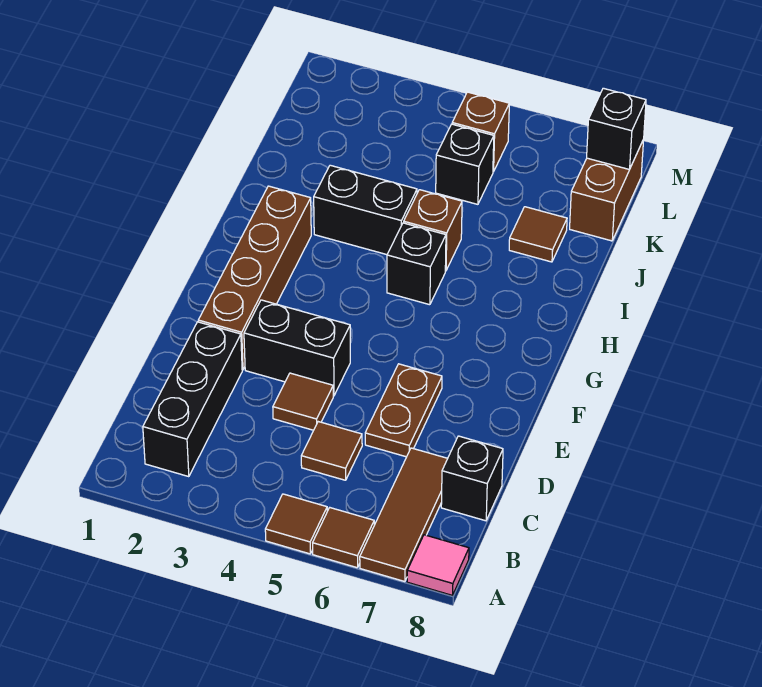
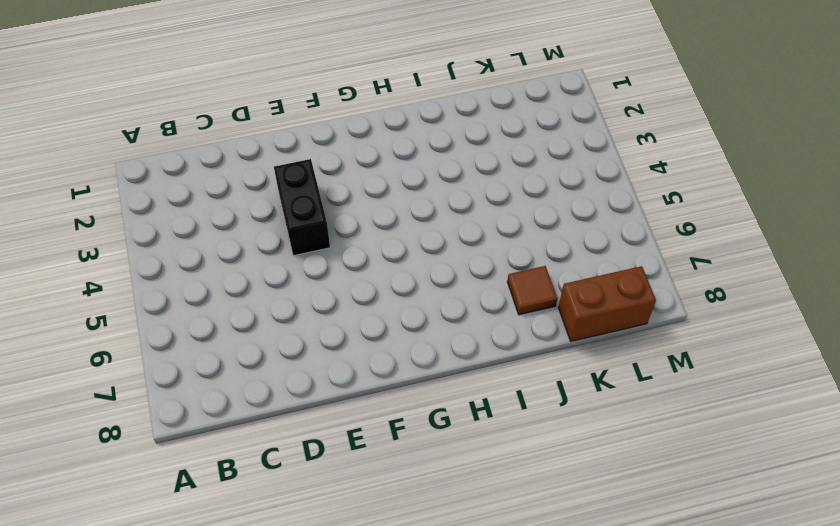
none -> brown 1x1 tile [265,494,327,554]
none -> brown 1x1 tile [313,508,374,568]
none -> brown 1x3 tile [360,448,448,582]

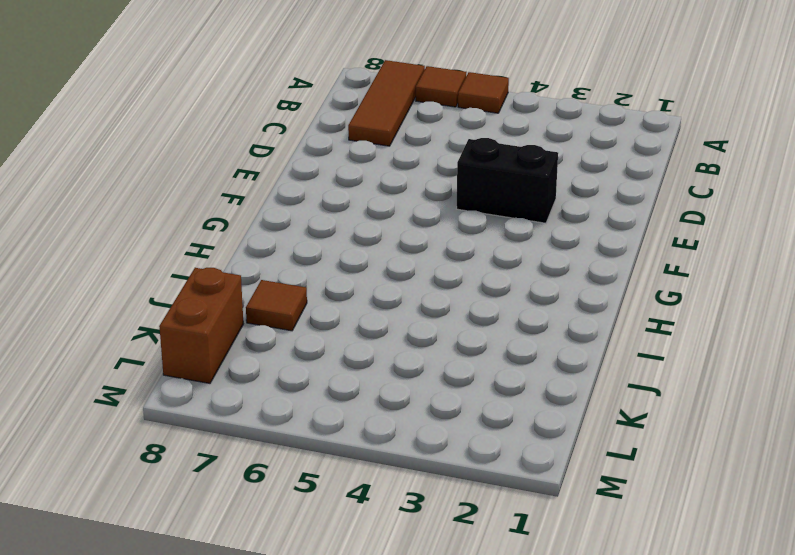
none -> pink 1x1 tile [407,535,469,595]
none -> black 1x3 brick [143,322,242,477]
none -> brown 1x1 tile [301,422,362,480]

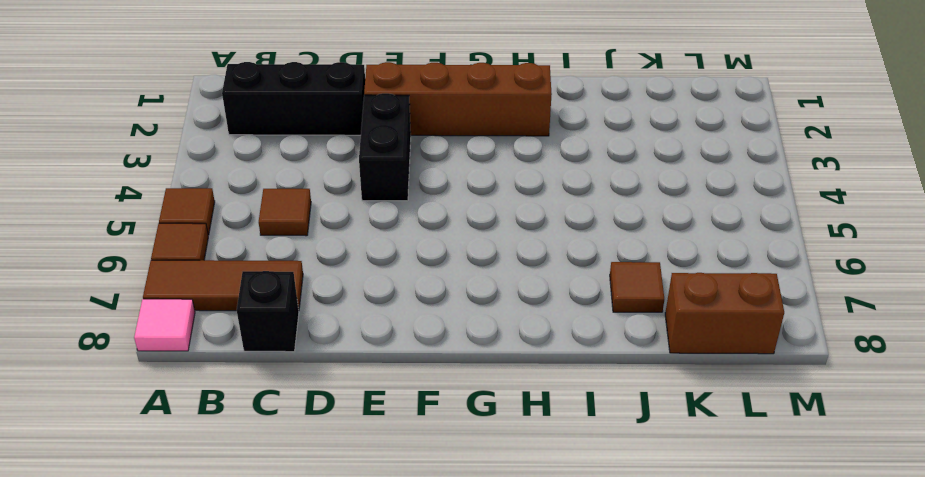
none -> brown 1x1 tile [273,373,333,430]
none -> brown 1x2 plate [365,364,442,457]
none -> black 1x1 brick [387,223,446,305]

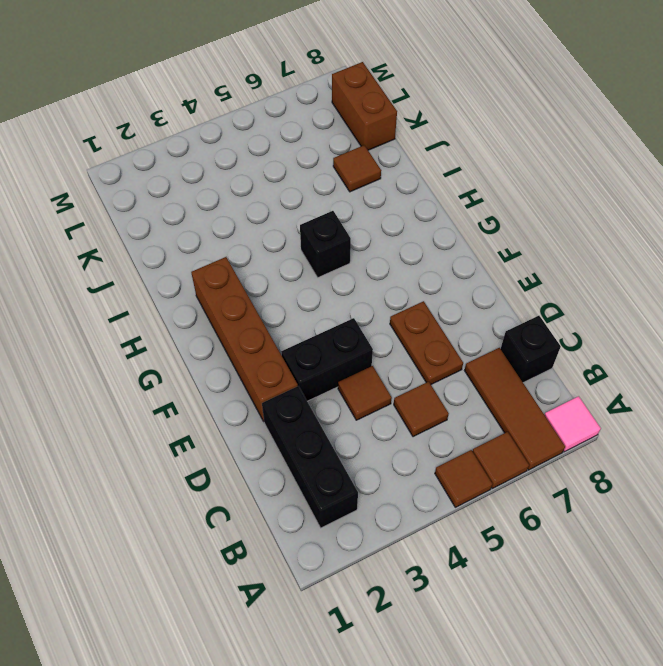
none -> black 1x2 brick [314,165,417,255]
none -> brown 1x1 brick [404,190,462,271]
none -> black 1x1 brick [436,124,494,204]

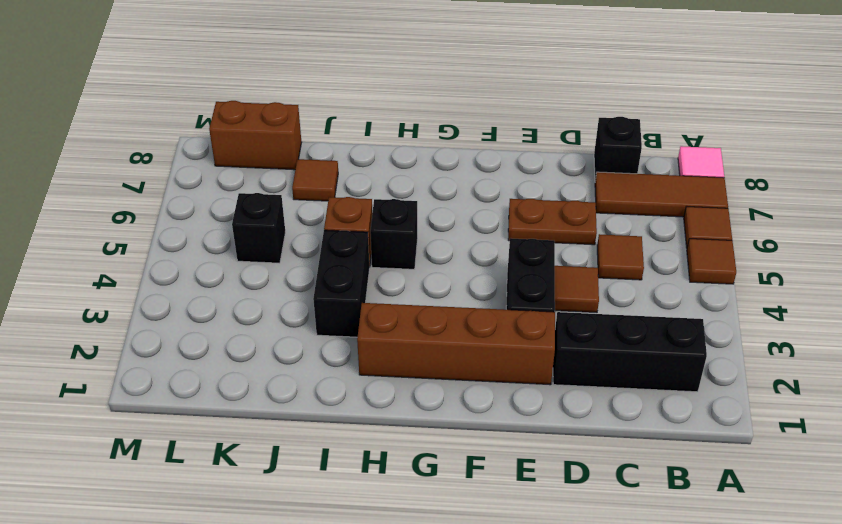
none -> brown 1x1 brick [452,92,509,172]
none -> black 1x1 brick [587,88,646,169]

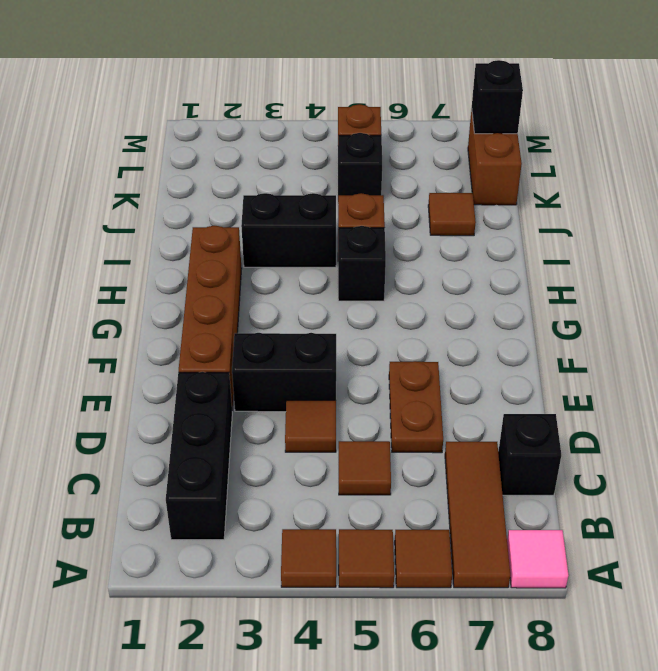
brown 1x1 tile [281,529,336,587] -> none

